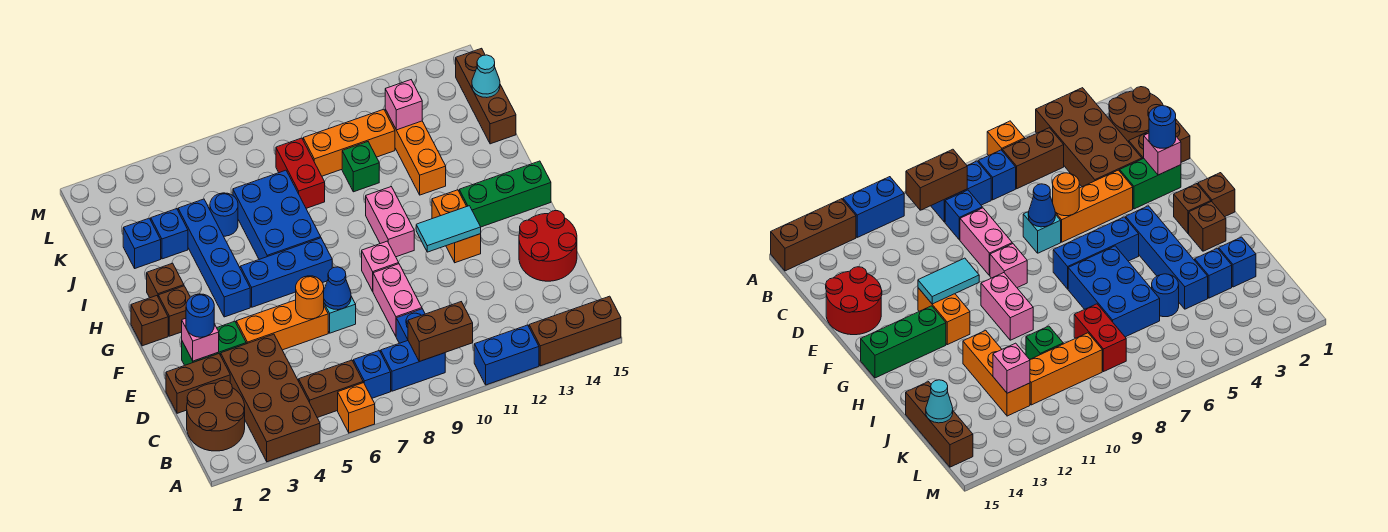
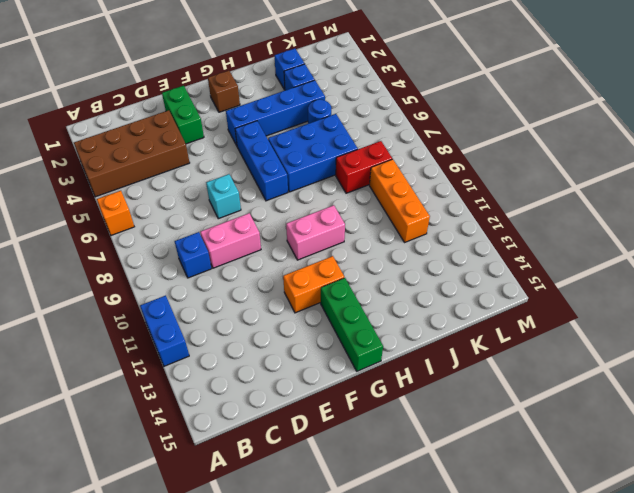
none -> brown 1x3 brick [529,296,621,366]
none -> brown 2x2 round brick [187,380,245,451]
none -> brown 1x2 brick [299,360,363,418]
none -> blue 1x1 brick [353,351,391,398]

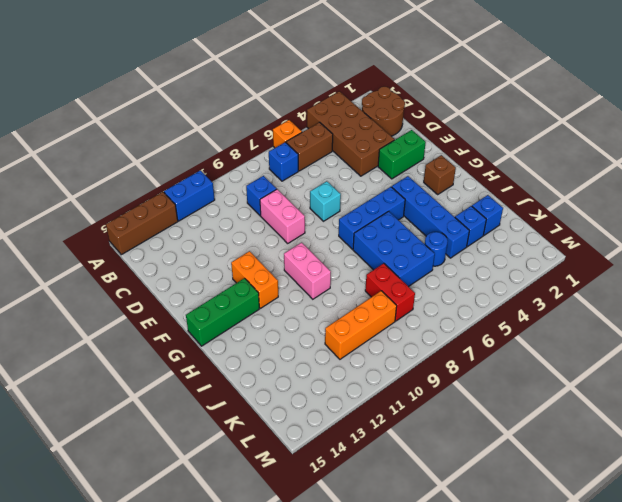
none -> blue 1x2 brick [381,341,445,391]
none -> brown 1x2 brick [166,354,230,413]
none -> red 2x2 round brick [519,211,577,281]
none -> orange 1x3 brick [236,300,328,350]

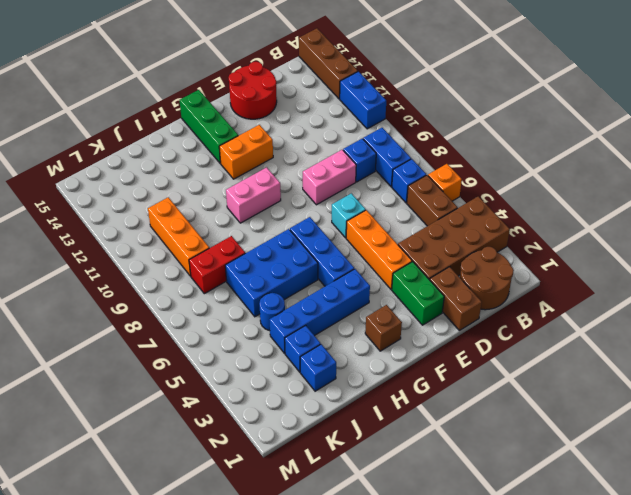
none -> pink 1x1 brick [362,241,399,291]
none -> brown 1x1 brick [131,296,168,346]
none -> brown 1x1 brick [147,263,184,298]
none -> orange 1x3 brick [385,109,446,195]

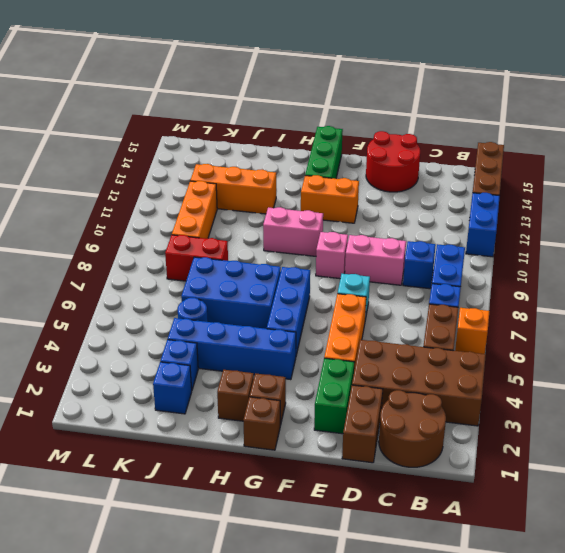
none -> green 1x1 brick [342,142,379,192]
none -> brown 1x3 brick [456,48,516,144]
none -> brown 1x2 brick [408,302,473,362]
none -> pink 1x1 brick [182,318,219,361]

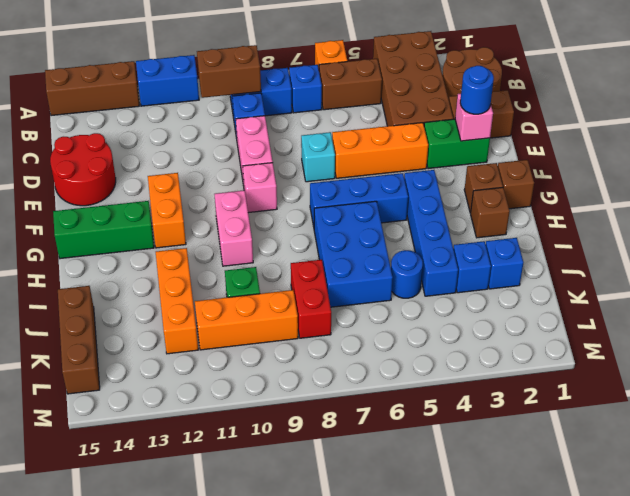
none -> orange 1x1 round brick [296,276,324,319]
none -> blue 1x1 cone [324,267,351,310]
none -> cyan 1x2 tile [416,206,481,252]
none -> pink 1x1 brick [385,80,422,130]

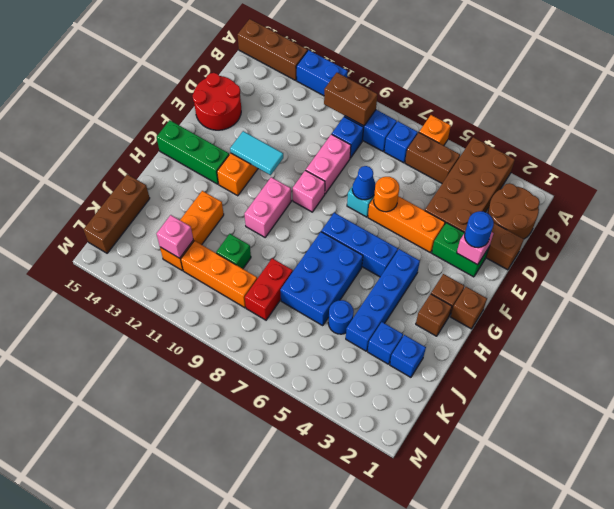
none -> cyan 1x1 cone [472,55,500,98]

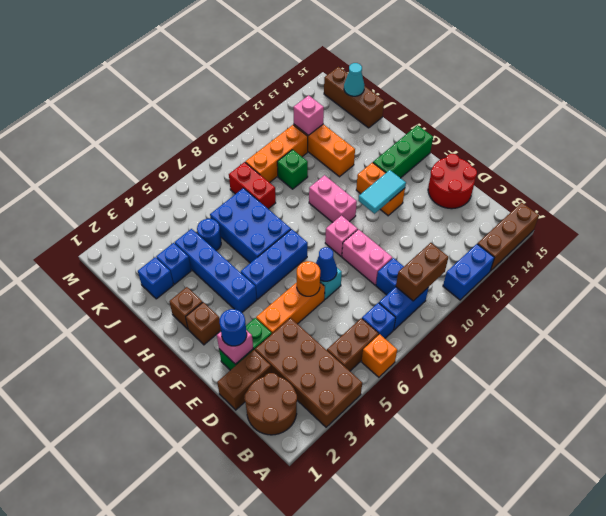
none -> brown 1x1 brick [131,296,168,346]

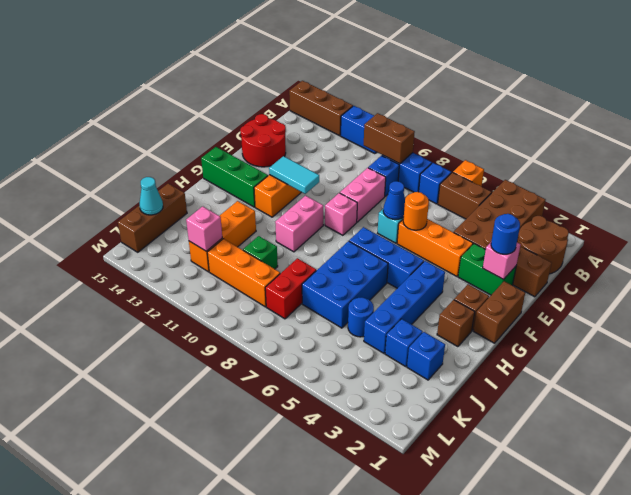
brown 1x2 brick [474,281,525,343] -> brown 1x1 brick [131,296,168,346]

